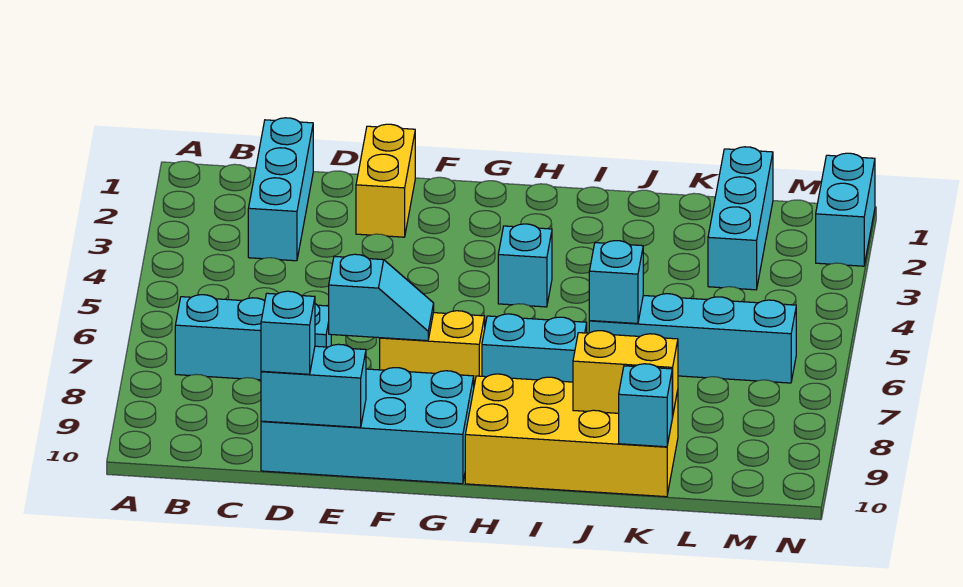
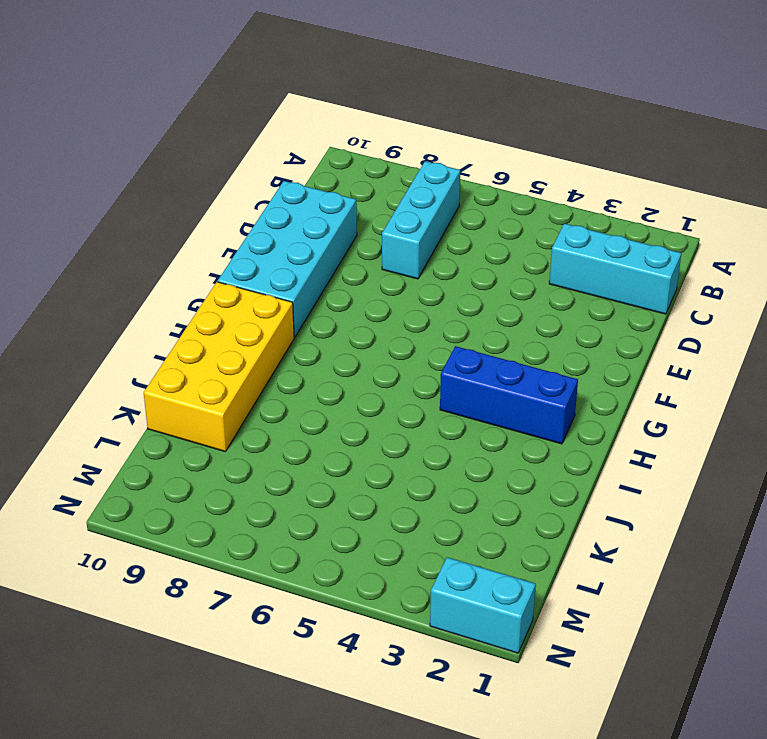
blue 1x3 brick [440,346,578,444] -> cyan 1x1 brick [498,224,552,307]
none -> yellow 1x2 brick [356,124,415,237]
none -> yellow 1x2 brick [380,311,485,385]
none -> cyan 1x2 brick [482,314,587,382]

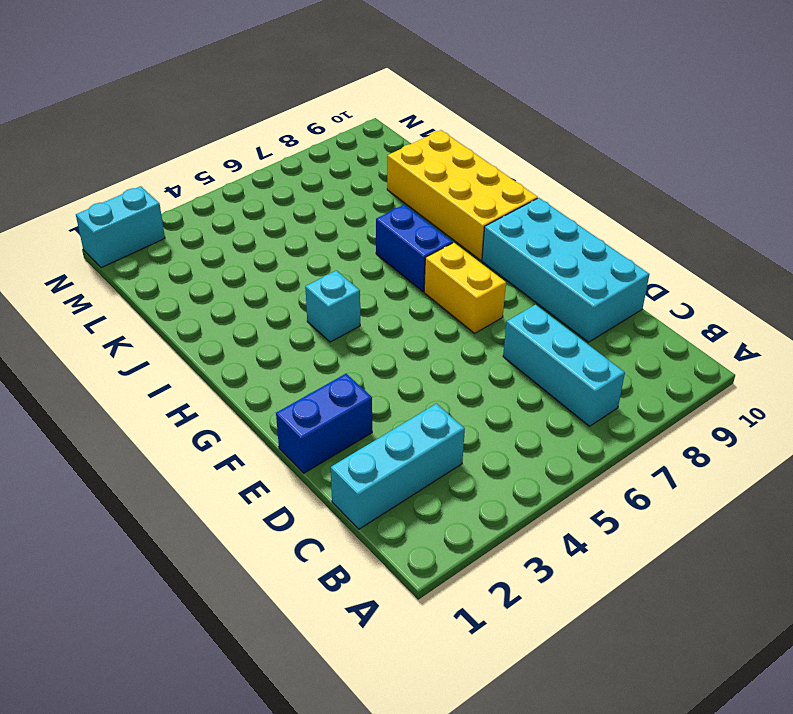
blue 1x2 brick [276,374,372,473] -> yellow 1x2 brick [356,124,415,237]
blue 1x2 brick [376,205,453,292] -> cyan 1x2 brick [482,314,587,382]
none -> cyan 1x4 brick [589,294,796,383]
none -> cyan 1x3 brick [708,147,773,290]
none -> cyan 1x2 brick [261,344,366,427]

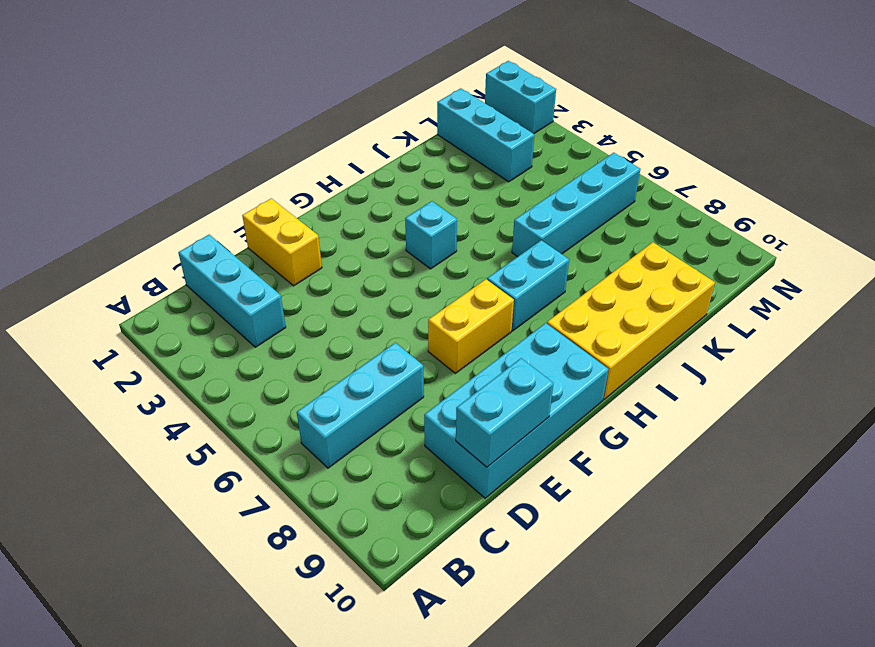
none -> cyan 1x2 slope [329,254,434,341]
none -> cyan 1x1 brick [589,241,643,324]
none -> yellow 1x2 brick [573,331,678,416]

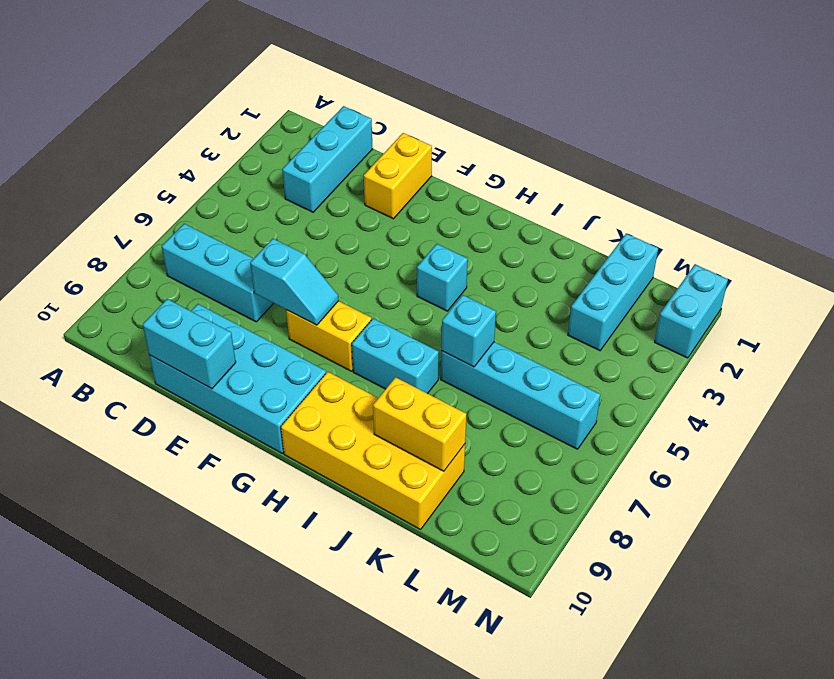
none -> cyan 1x1 brick [619,364,673,447]
none -> cyan 1x1 brick [261,291,315,374]

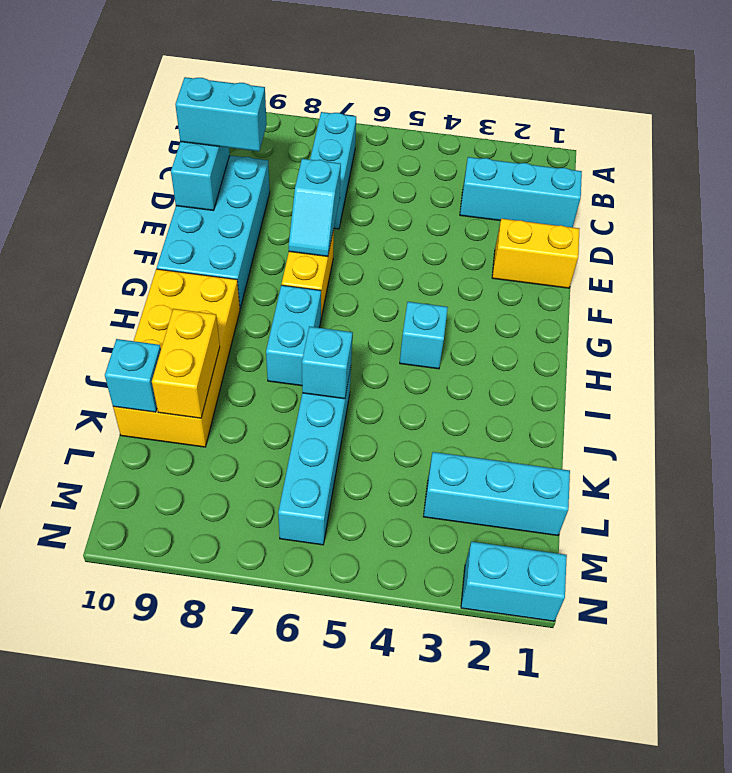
cyan 1x2 brick [175,77,267,151] -> cyan 1x1 brick [261,291,315,374]

